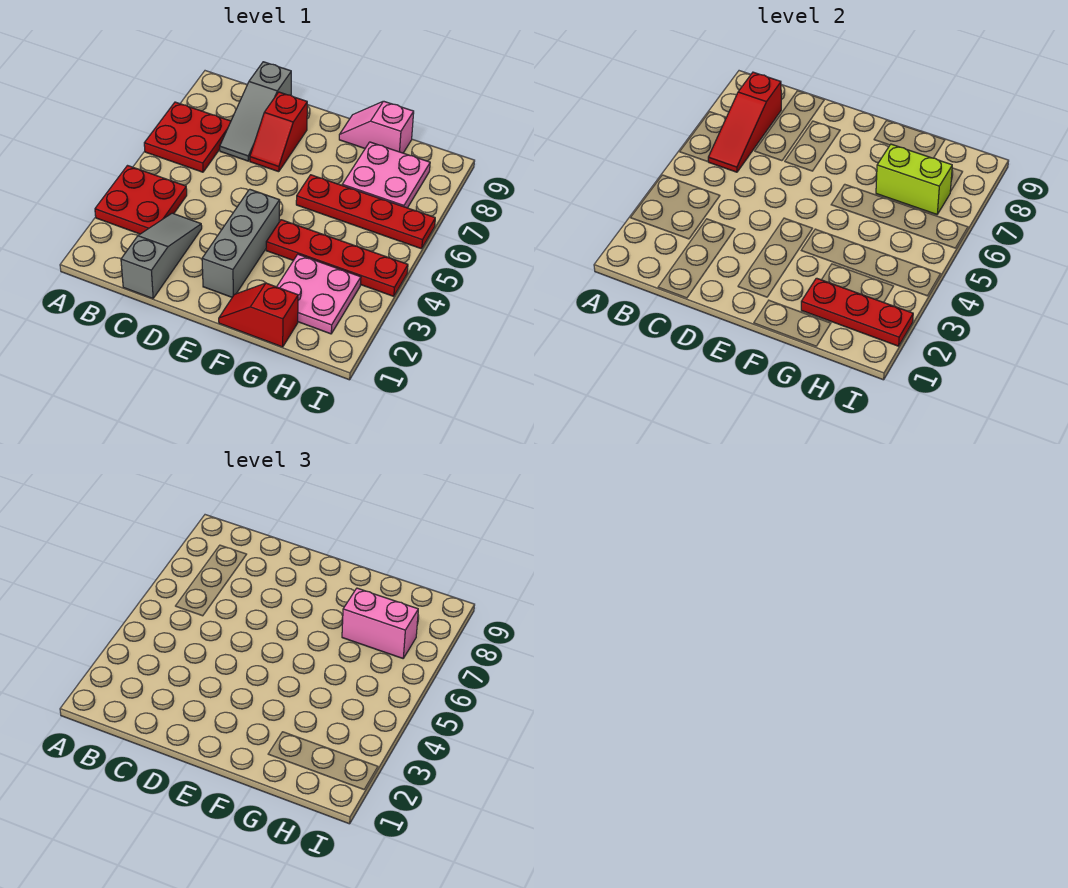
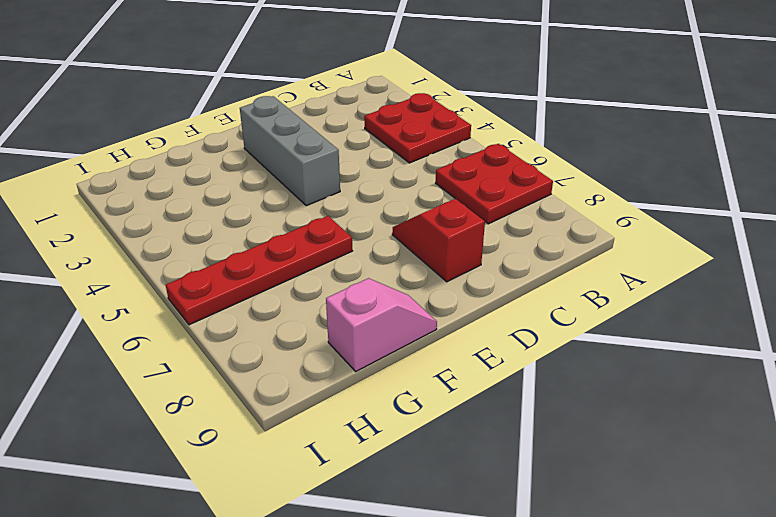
none -> grey 1x3 slope [121,213,202,298]
none -> grey 1x3 slope [220,62,291,161]
none -> red 1x2 slope [219,283,298,347]

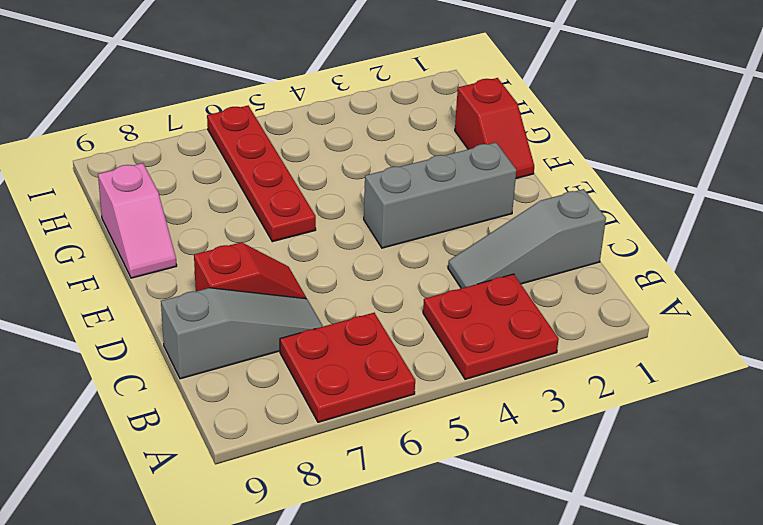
none -> red 1x4 plate [266,220,408,296]
none -> pink 2x2 plate [277,254,361,334]
none -> pink 2x2 plate [342,142,430,208]

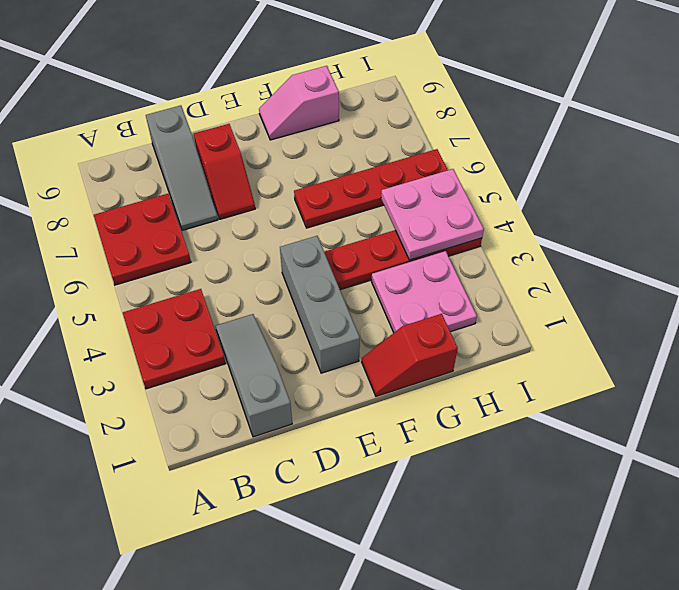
pink 2x2 plate [381,169,484,260] -> pink 2x2 plate moved to [342,142,430,208]
none -> red 1x3 slope [708,72,781,172]
none -> red 1x3 plate [801,278,913,346]
none -> lime 1x2 brick [876,144,952,214]

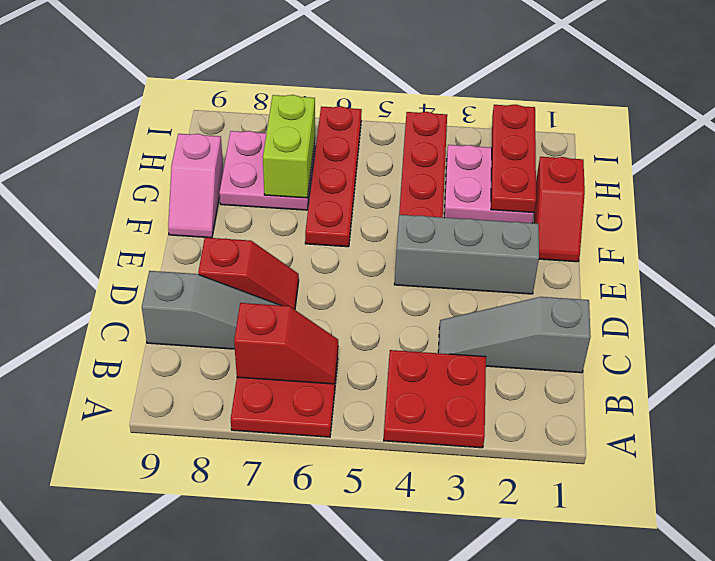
red 1x2 slope [234,303,338,384] -> red 1x3 slope [708,72,781,172]
none -> pink 1x2 brick [342,588,418,658]

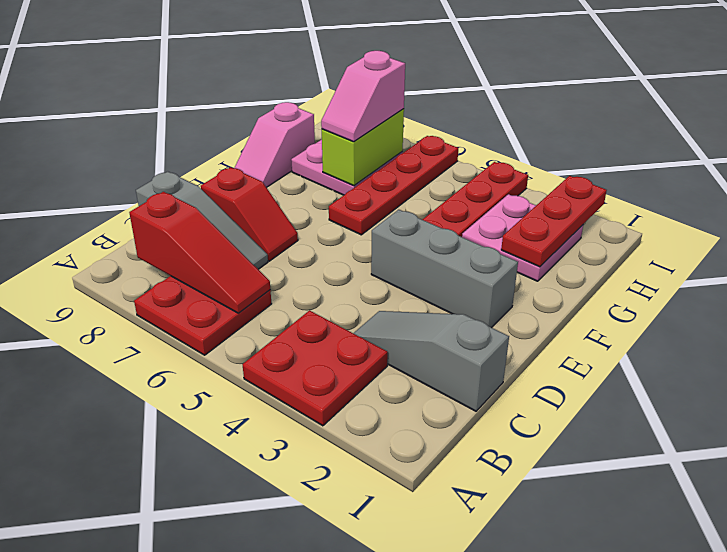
pink 1x2 slope [321,51,405,142] -> pink 1x2 brick [342,588,418,658]
none -> red 1x2 slope [219,283,298,347]

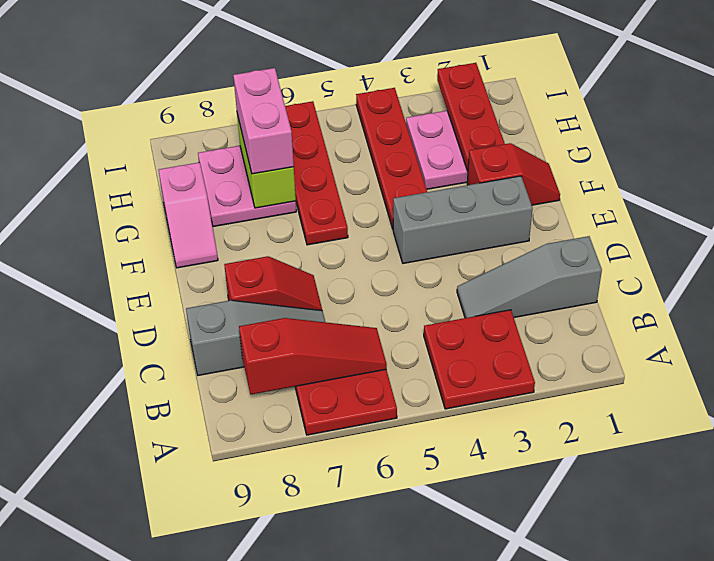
red 1x2 slope [467,143,560,205] -> red 1x2 slope turned to [219,283,298,347]

